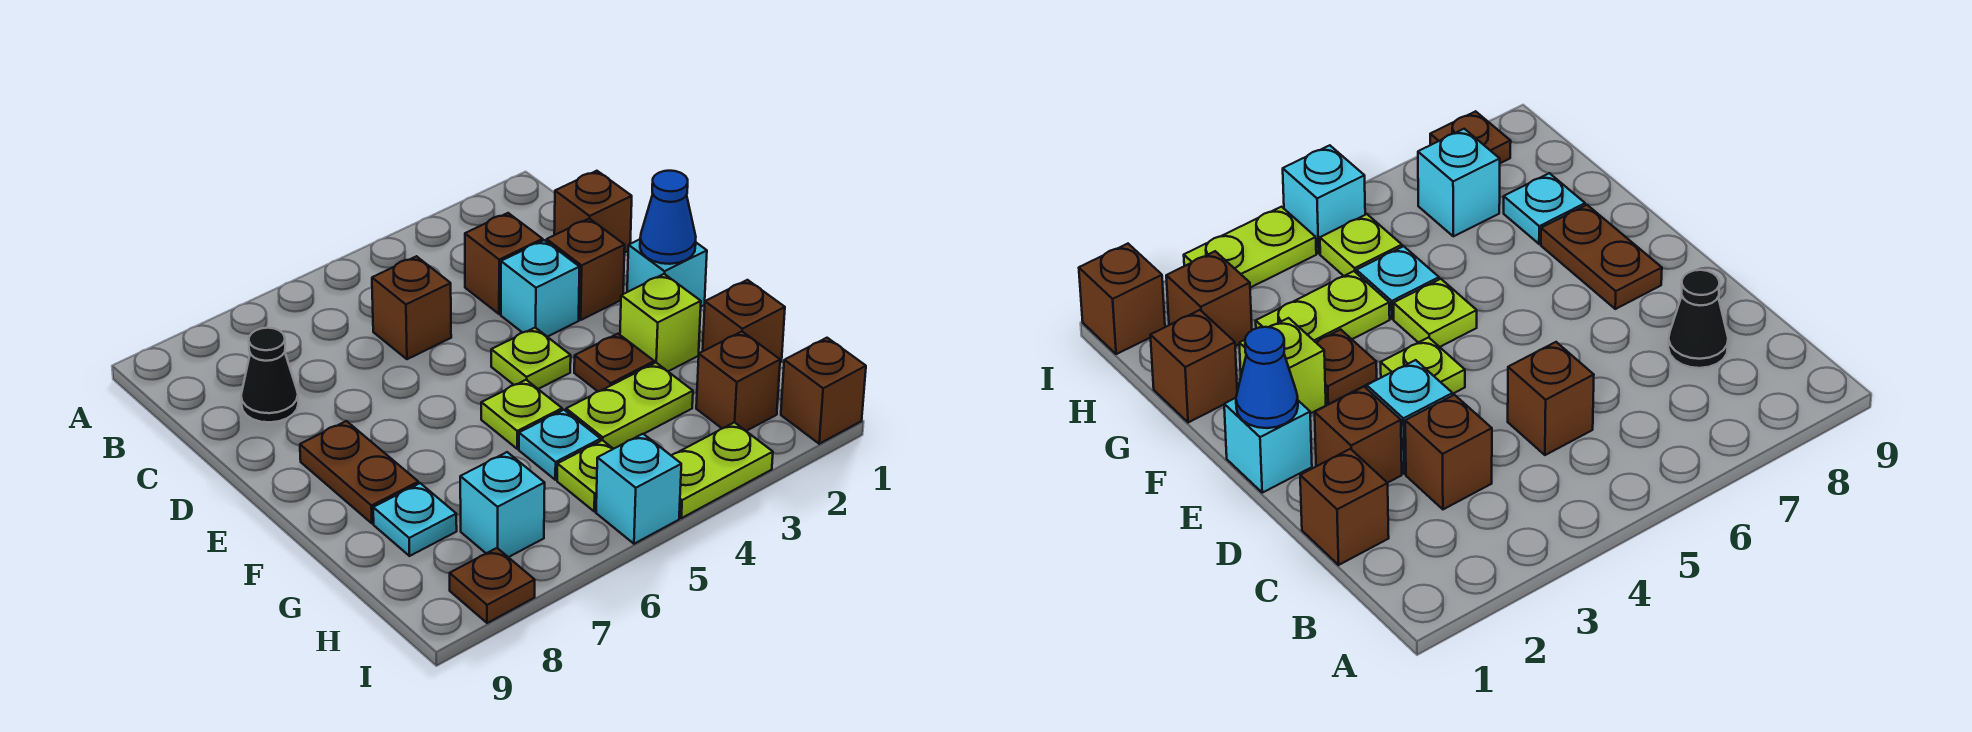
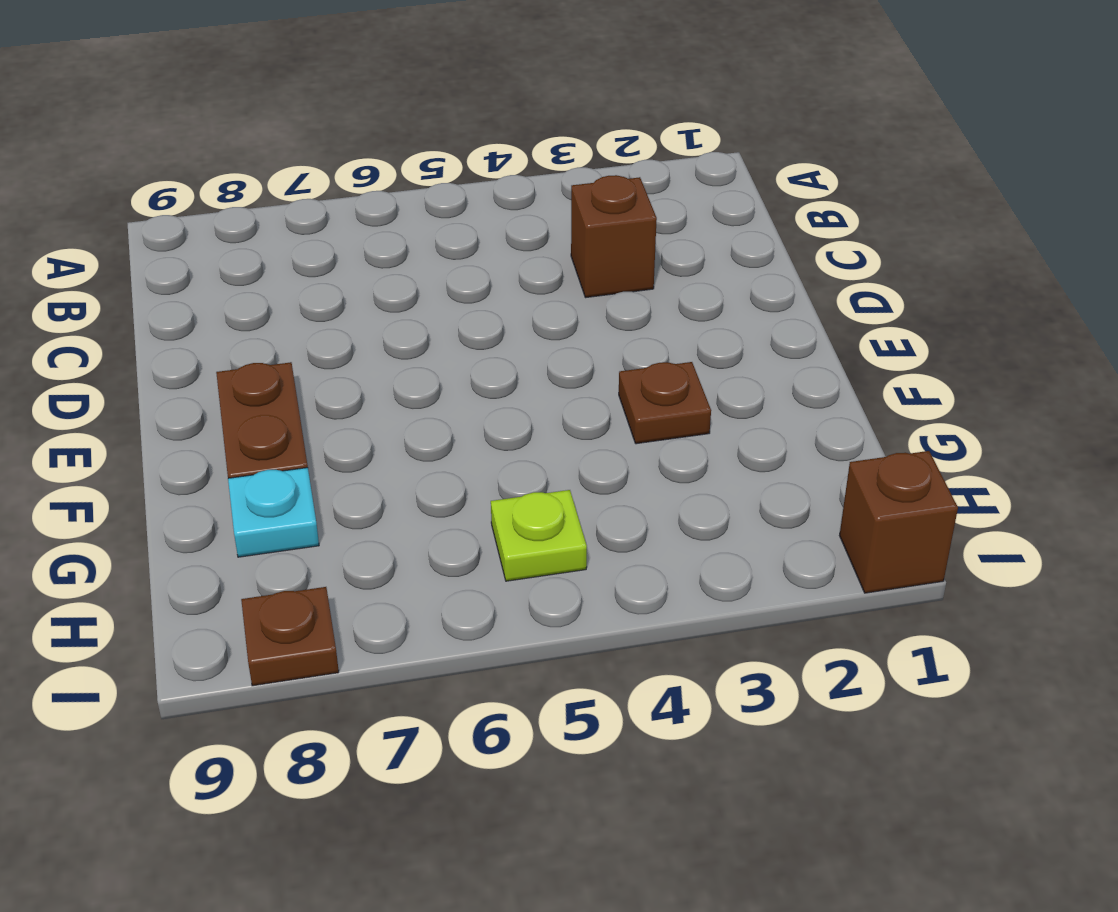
none -> brown 1x1 brick [554,171,632,253]
none -> brown 1x1 brick [372,256,451,359]
none -> black 1x1 cone [241,328,298,422]

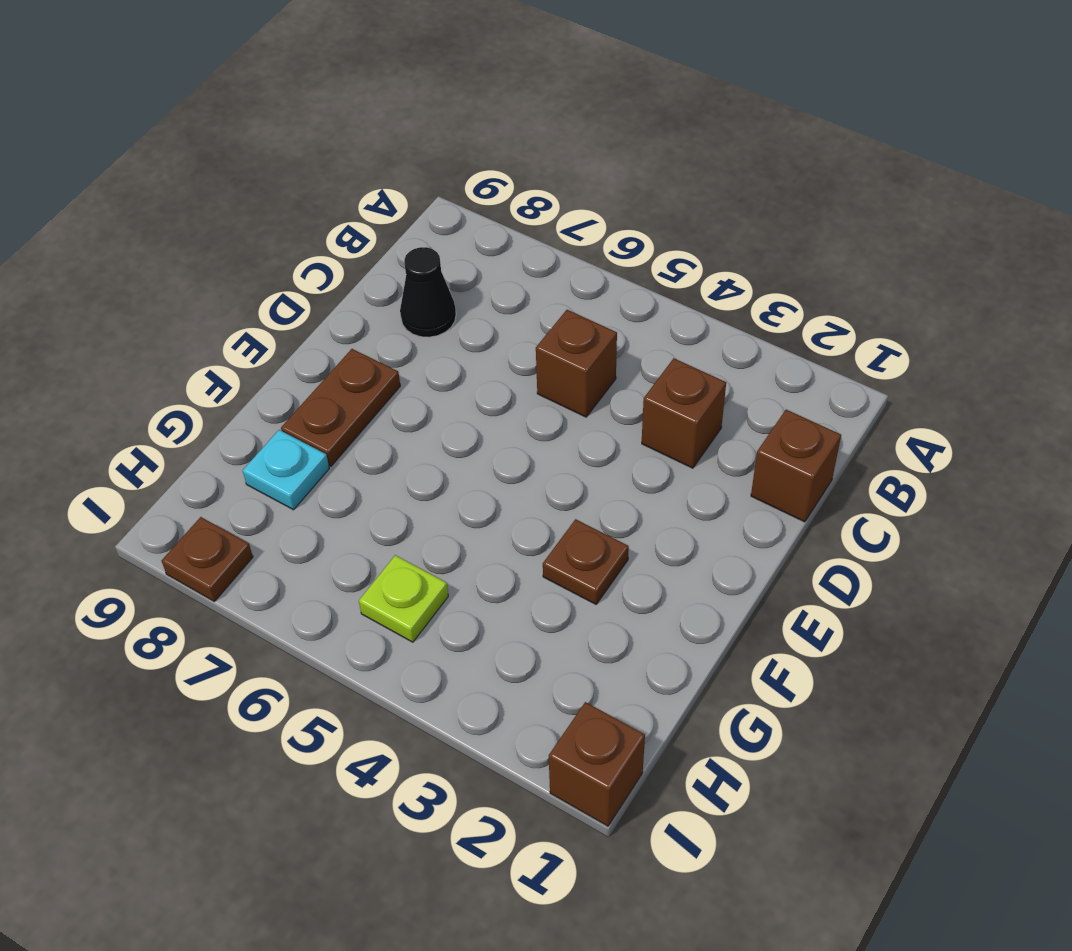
none -> brown 1x1 brick [547,219,625,320]
none -> cyan 1x1 brick [501,240,580,337]
none -> cyan 1x1 brick [627,239,707,306]

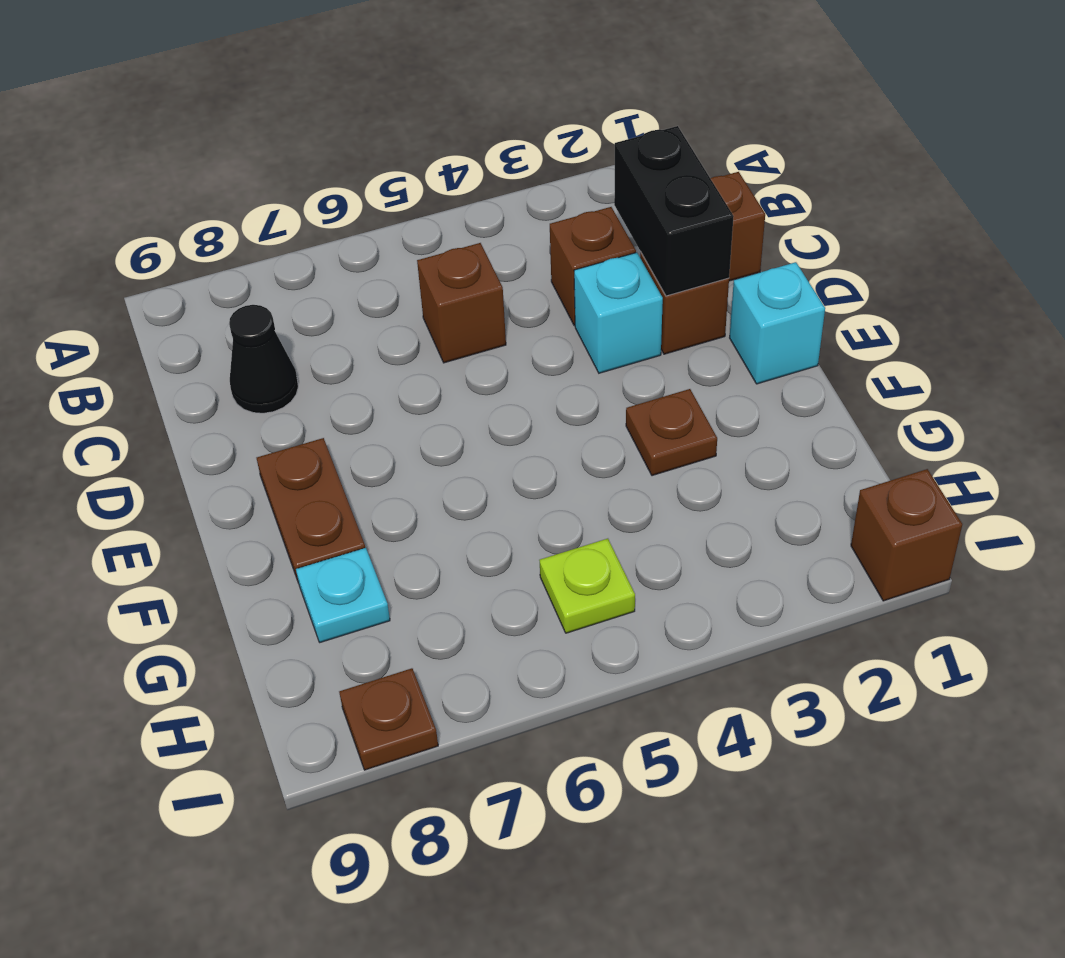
black 1x2 brick [614,126,734,296] -> none
none -> lime 1x1 plate [491,328,571,389]
none -> lime 1x1 brick [620,274,701,371]
none -> lime 1x1 plate [481,380,562,449]

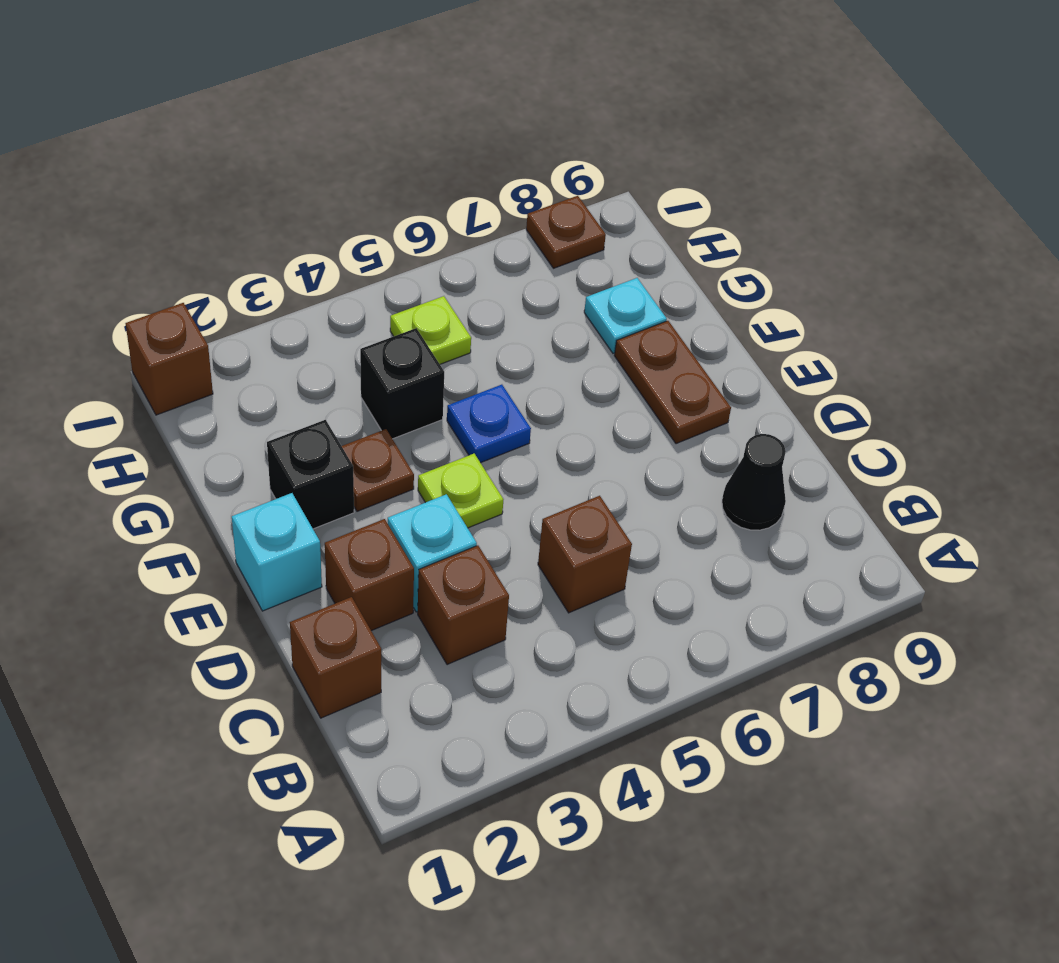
black 1x1 brick [267,420,354,529] -> lime 1x1 brick [620,274,701,371]
blue 1x1 plate [447,385,531,463] -> lime 1x1 plate [481,380,562,449]
black 1x1 brick [360,328,444,439] -> lime 1x2 plate [566,363,693,449]
none -> brown 1x1 brick [703,280,785,362]
none -> cyan 1x1 plate [519,410,601,480]
none -> brown 1x1 brick [696,332,780,431]

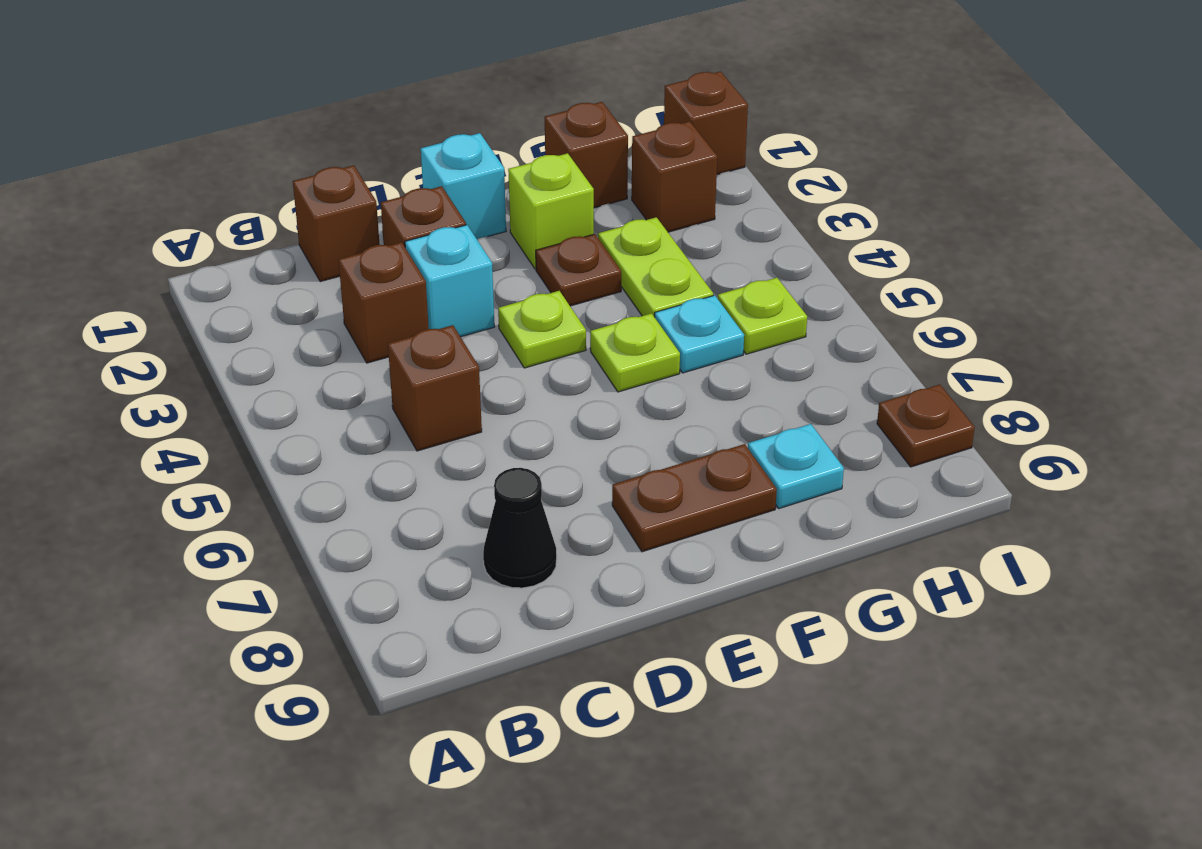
none -> cyan 1x1 brick [460,452,545,557]
none -> lime 1x2 plate [672,422,773,518]
none -> cyan 1x1 brick [596,434,681,544]

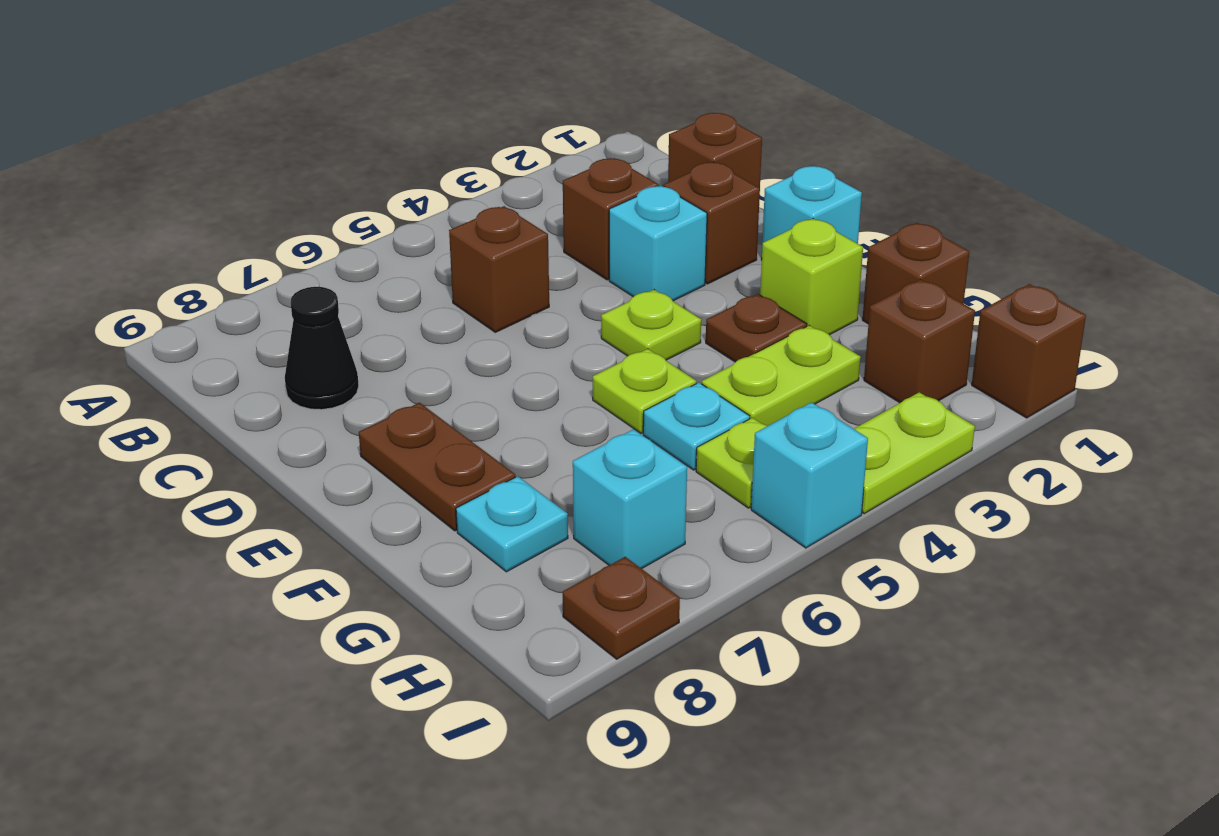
none -> blue 1x1 cone [640,171,696,264]

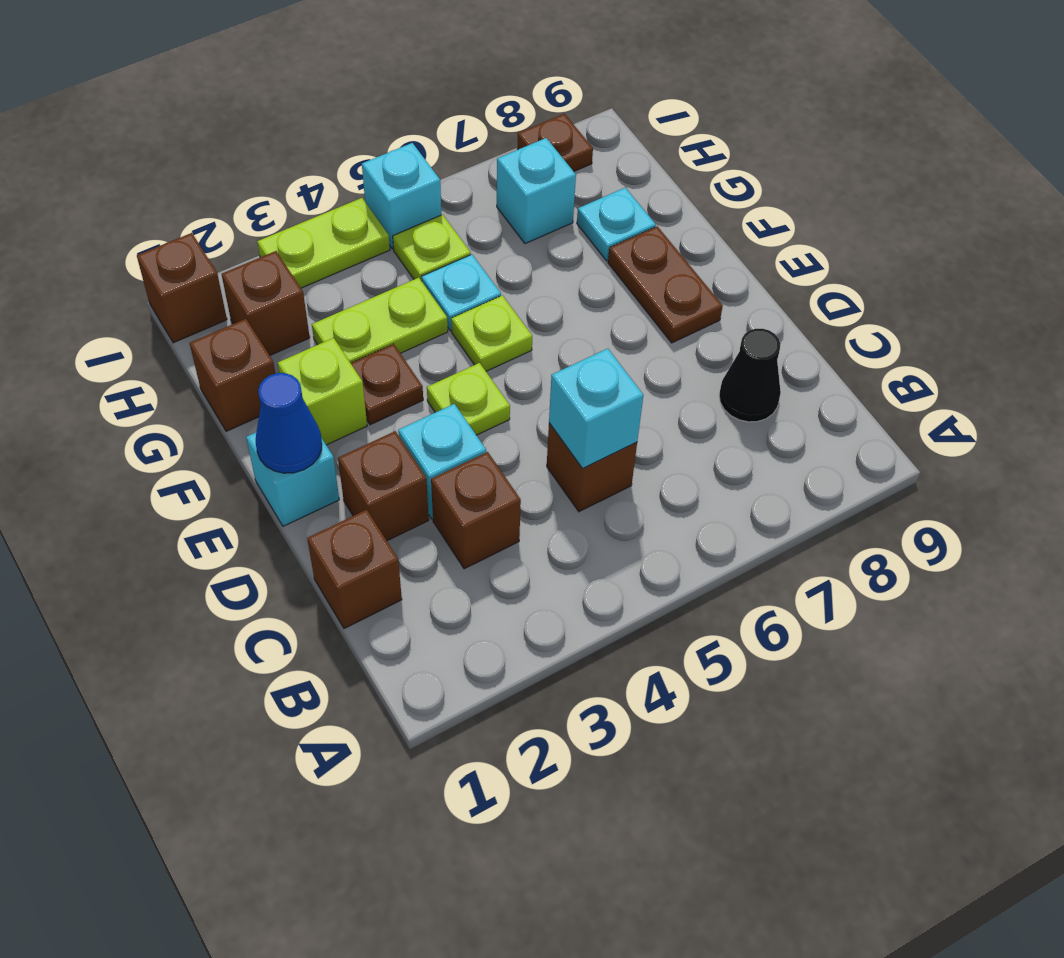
cyan 1x1 brick [549,348,643,468] -> none

